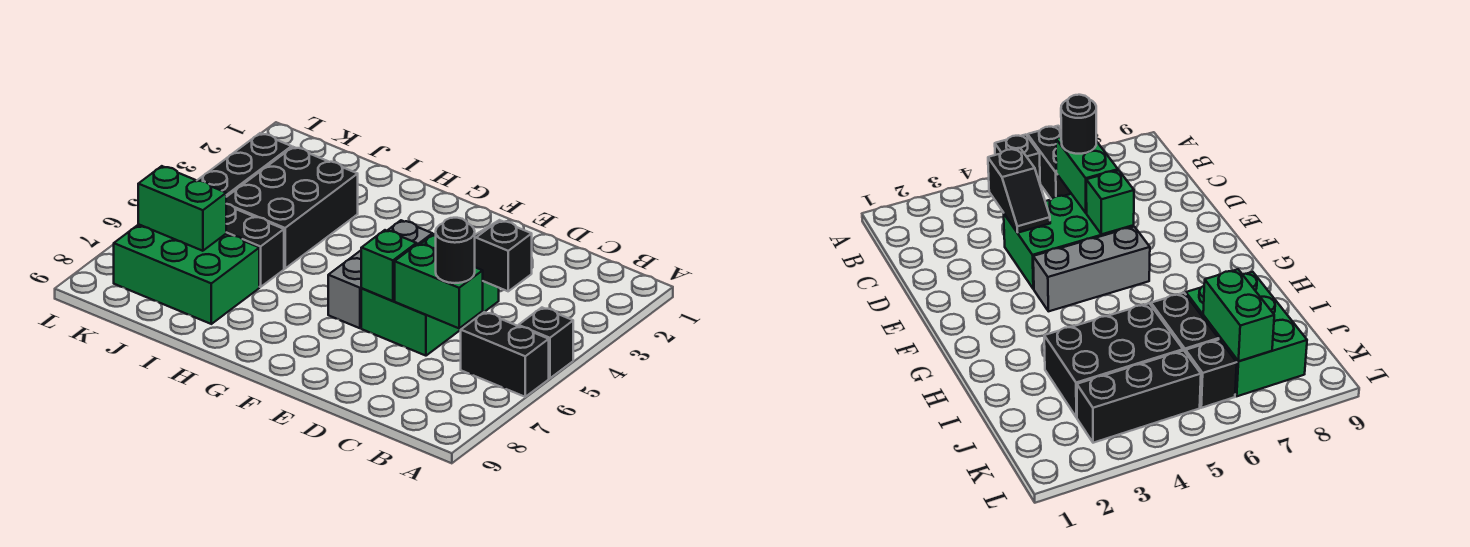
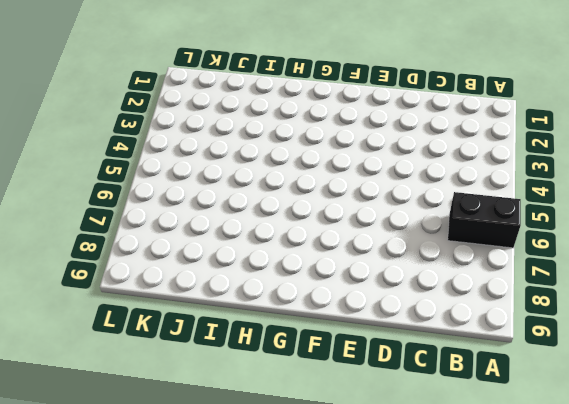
none -> black 1x1 brick [518,308,573,378]
none -> green 2x3 brick [361,234,499,356]
none -> grey 1x3 brick [328,220,432,328]

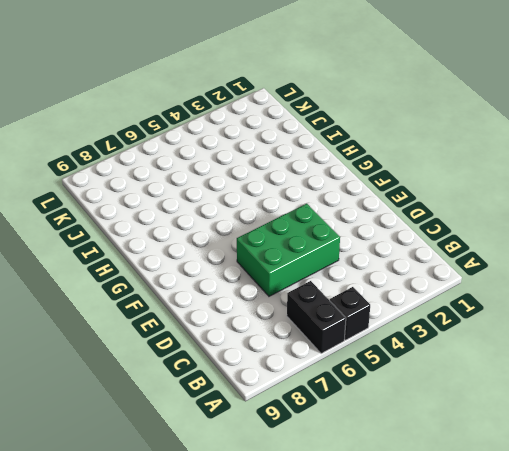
none -> grey 1x3 brick [328,220,432,328]
none -> black 2x3 brick [226,147,358,268]
none -> black 1x2 brick [226,204,284,287]

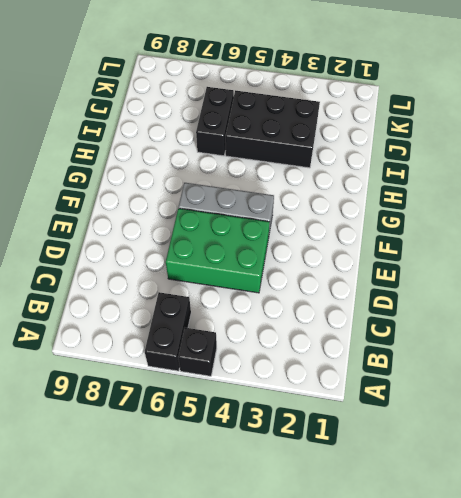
none -> green 2x3 brick [114,224,259,324]
none -> black 1x3 brick [197,133,292,197]
none -> black 1x1 brick [1186,339,1237,408]

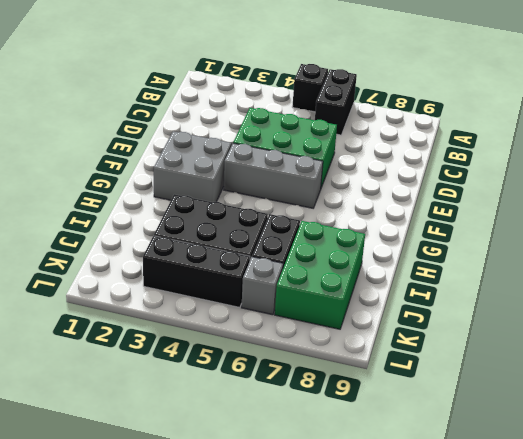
grey 2x2 brick [154,131,231,202] -> none
grey 1x1 brick [241,257,283,315] -> black 1x1 brick [1186,339,1237,408]
none -> black 1x2 slope [475,220,532,291]
none -> green 1x2 brick [395,244,483,328]
none -> green 1x1 brick [361,230,416,301]

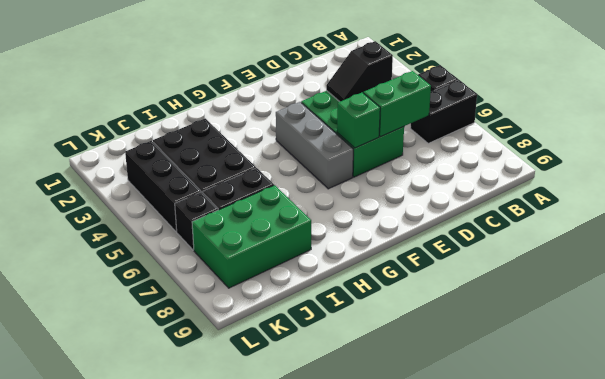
none -> green 1x2 brick [138,166,226,251]
none -> black 1x1 round brick [436,218,475,283]

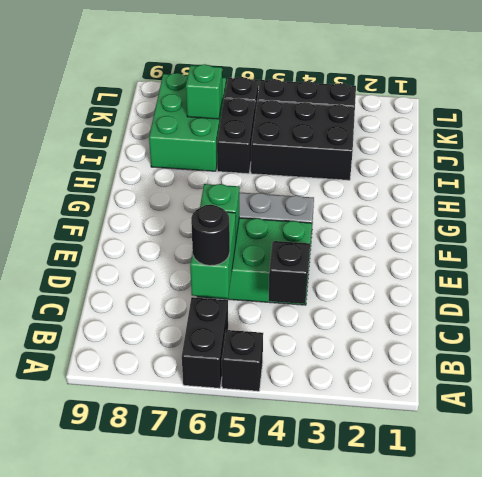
green 1x1 brick [186,64,222,119] -> green 1x2 brick [138,166,226,251]

